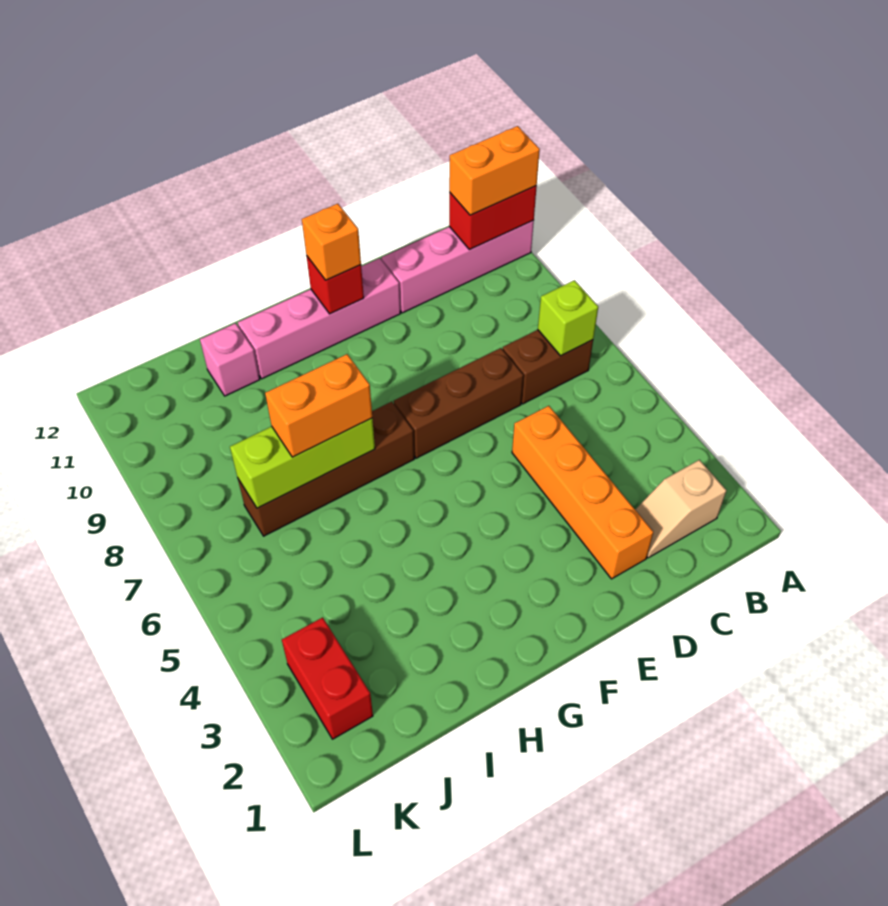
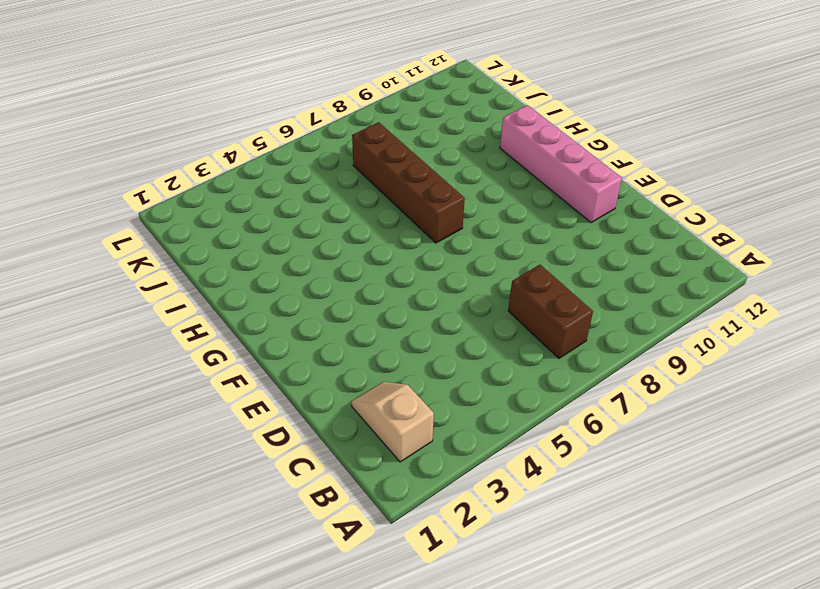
none -> pink 1x4 brick [381,221,534,313]
none -> orange 1x4 brick [512,406,653,579]
none -> brown 1x3 brick [394,348,523,458]

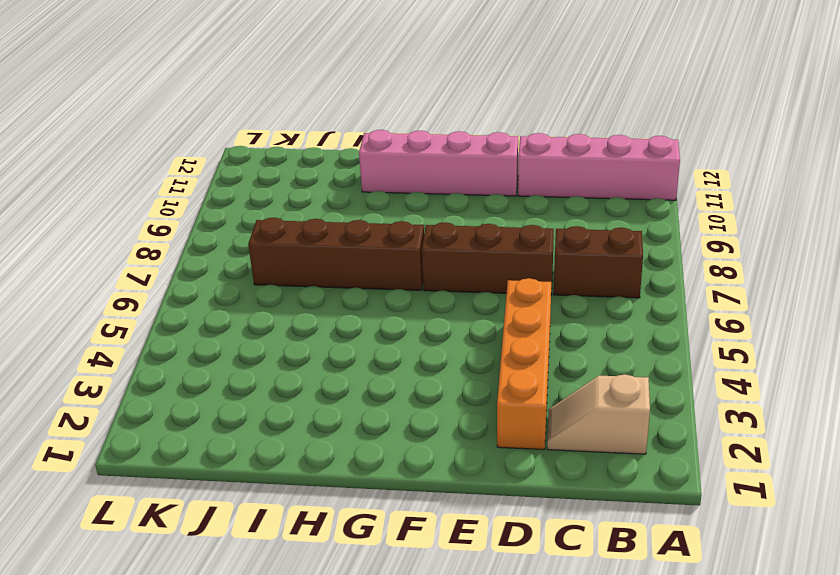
none -> pink 1x1 brick [200,323,260,396]
none -> red 1x2 brick [282,617,373,739]
none -> red 1x2 brick [449,186,537,250]

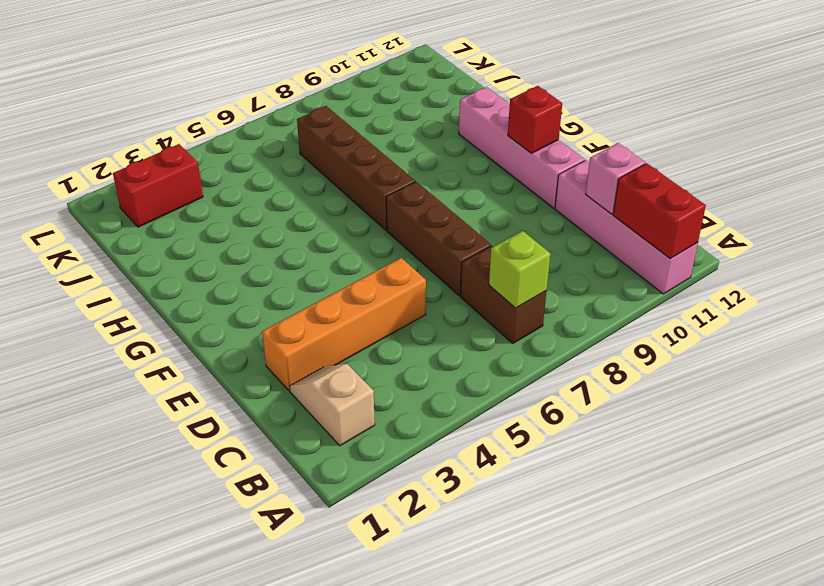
pink 1x1 brick [585,143,645,214] -> pink 1x1 brick moved to [200,323,260,396]
none -> lime 1x3 brick [230,418,375,508]
none -> orange 1x2 brick [449,126,540,215]
none -> orange 1x1 brick [302,204,361,280]

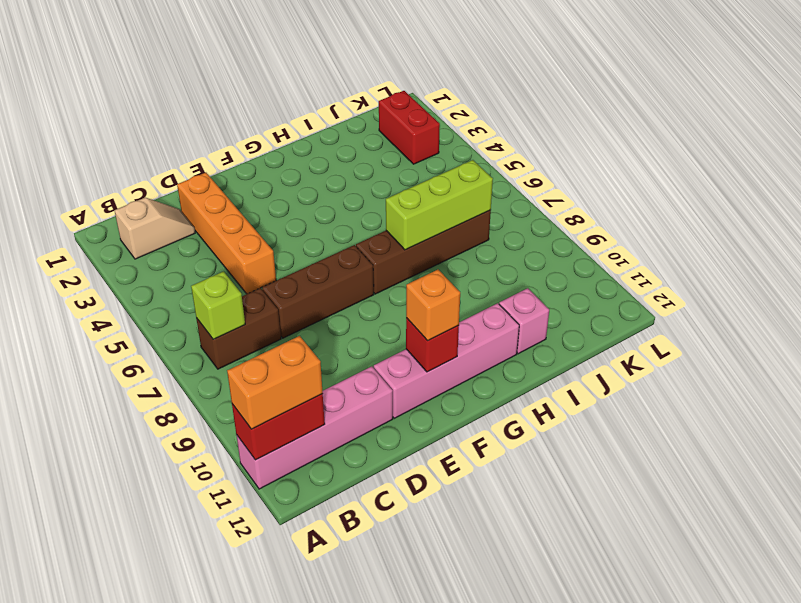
none -> orange 1x2 brick [265,354,372,457]

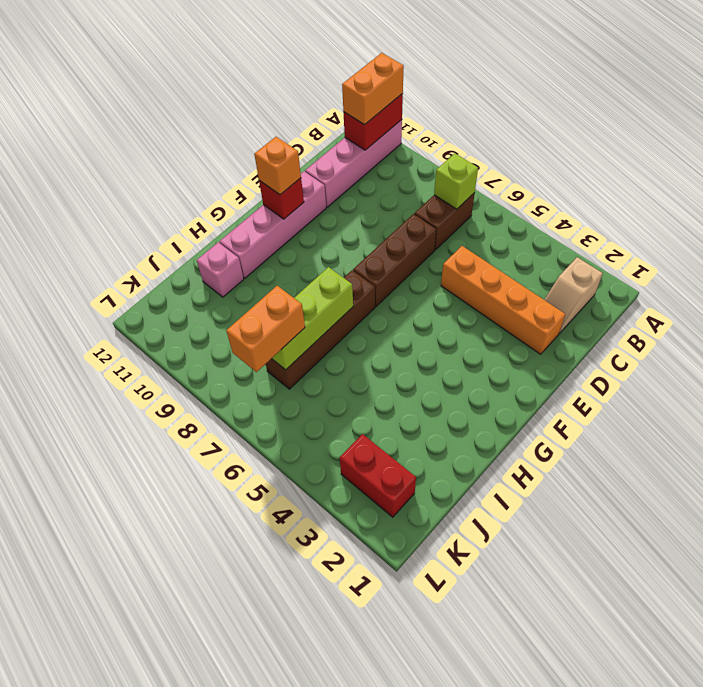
orange 1x2 brick [226,286,305,372] -> orange 1x2 brick moved to [265,354,372,457]

